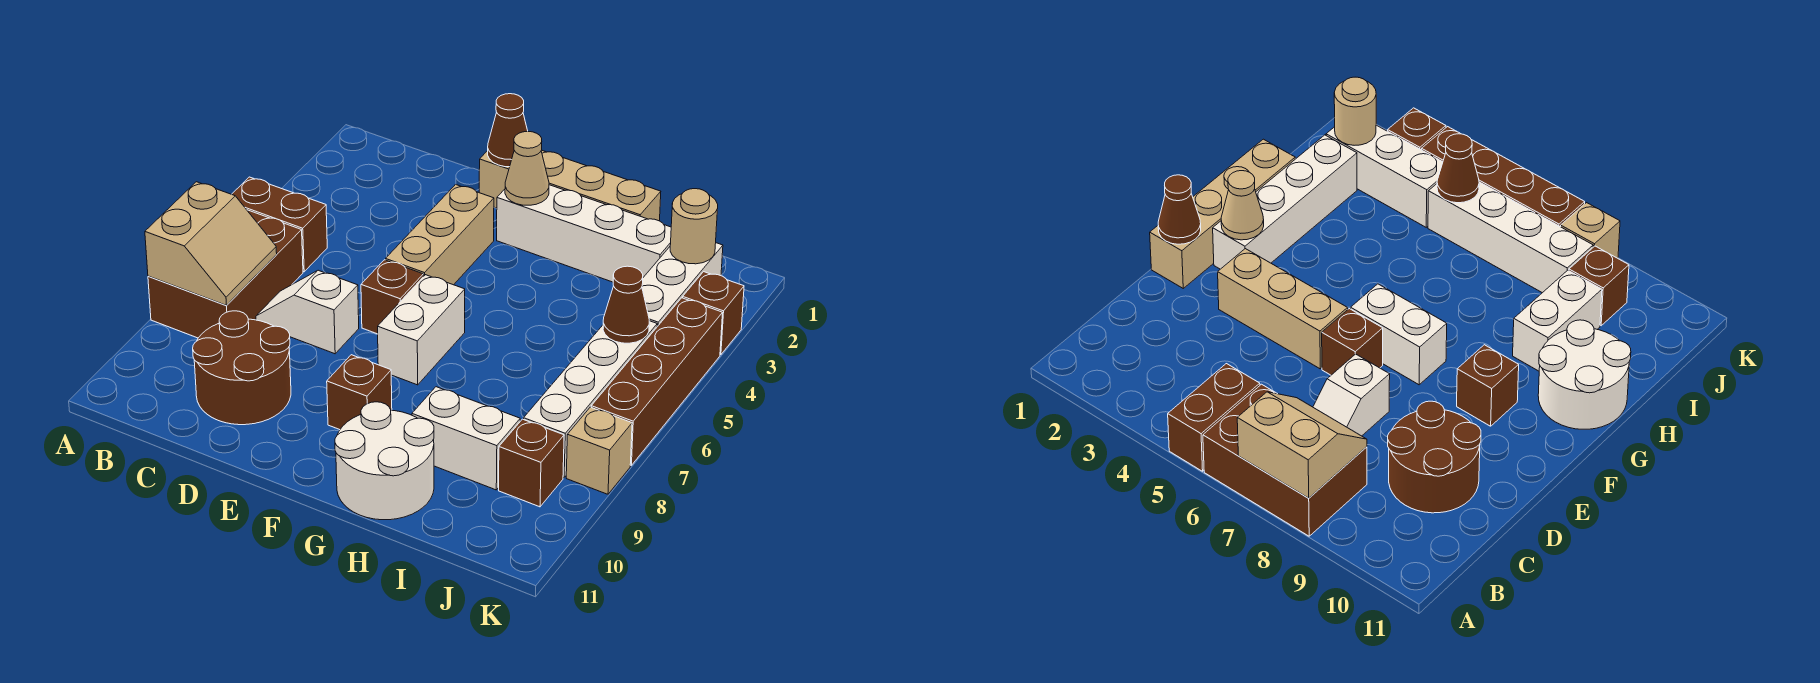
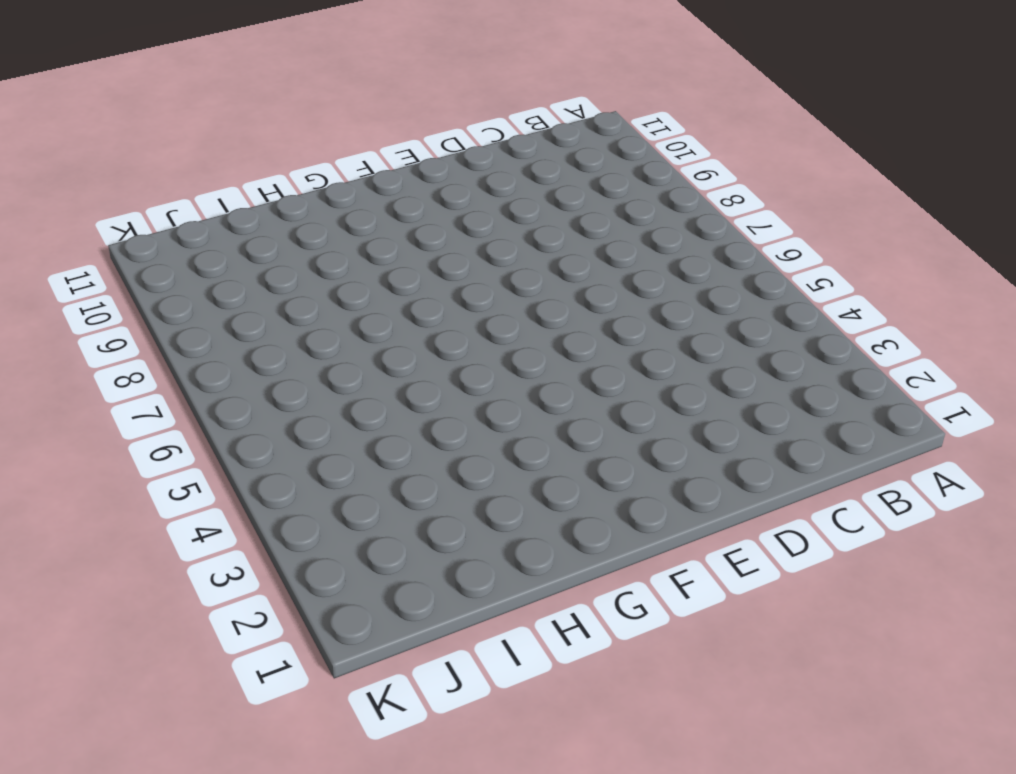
none -> brown 1x2 brick [232,177,327,272]
none -> brown 2x3 brick [148,210,303,338]
none -> white 1x2 slope [256,270,359,354]

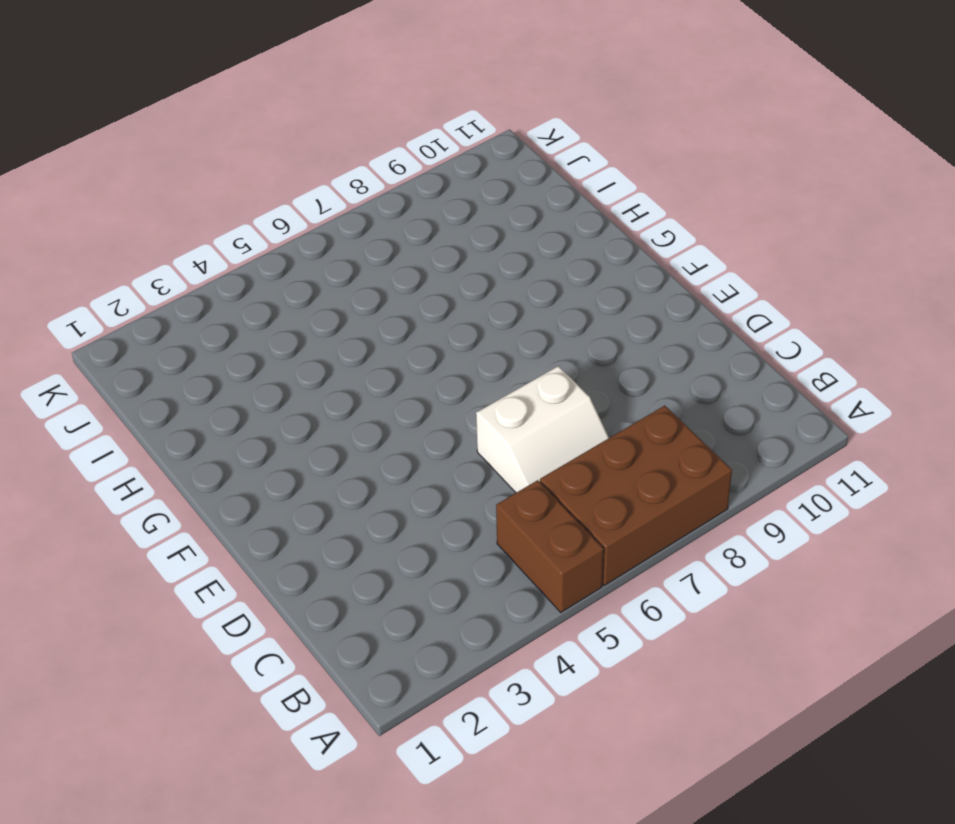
white 2x2 slope [476,366,609,493] -> white 1x2 slope [256,270,359,354]
none -> brown 2x2 round brick [193,311,291,425]
none -> tan 1x4 brick [479,150,661,221]
none -> tan 1x3 brick [386,185,494,285]

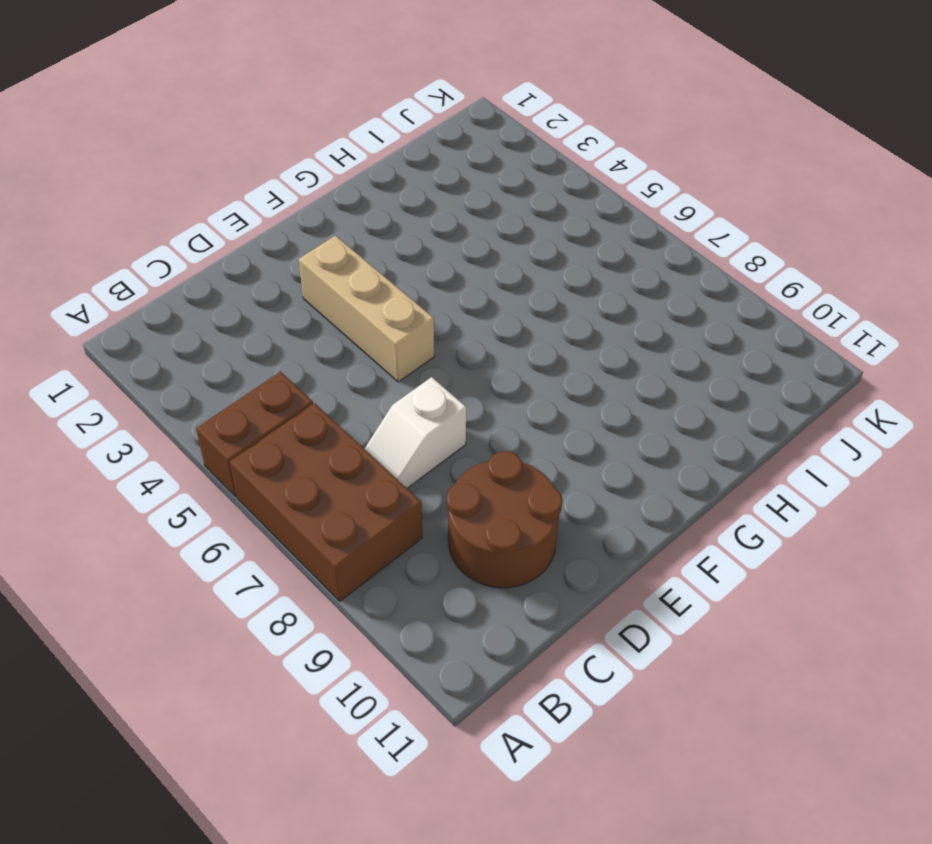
none -> tan 1x4 brick [479,150,661,221]
none -> brown 1x1 brick [361,260,423,334]
none -> white 1x4 brick [497,185,671,282]

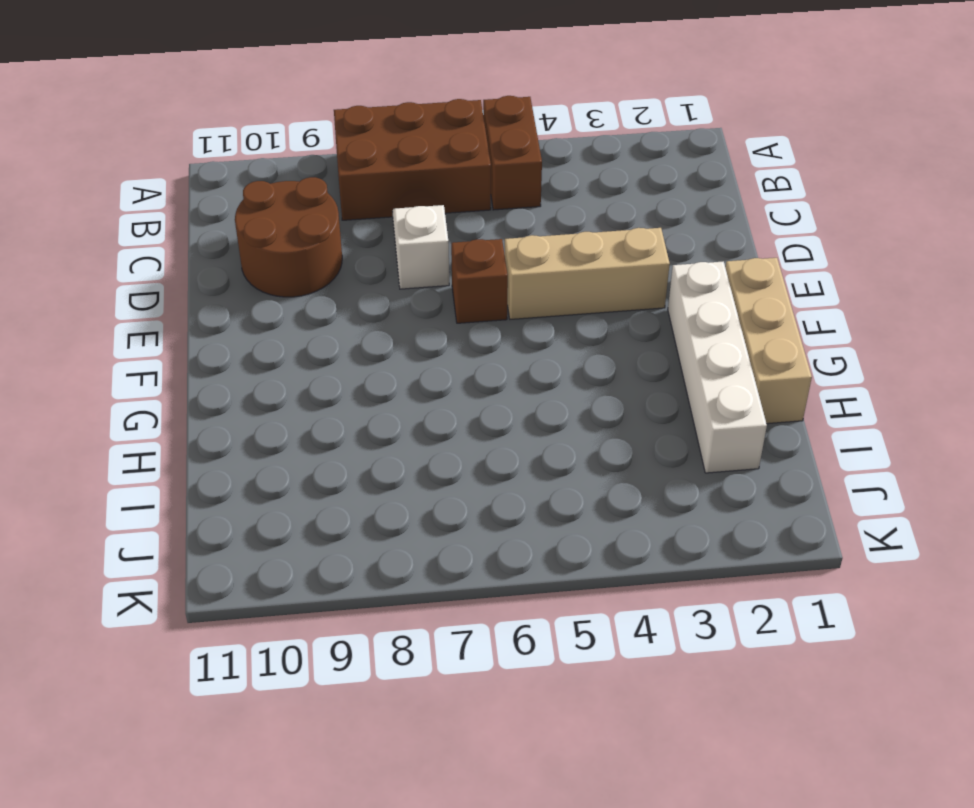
tan 1x3 brick [725,258,812,424] -> tan 1x4 brick [479,150,661,221]
none -> white 1x2 brick [378,275,465,385]
none -> brown 1x1 brick [327,355,392,430]
none -> white 2x2 round brick [335,402,434,520]

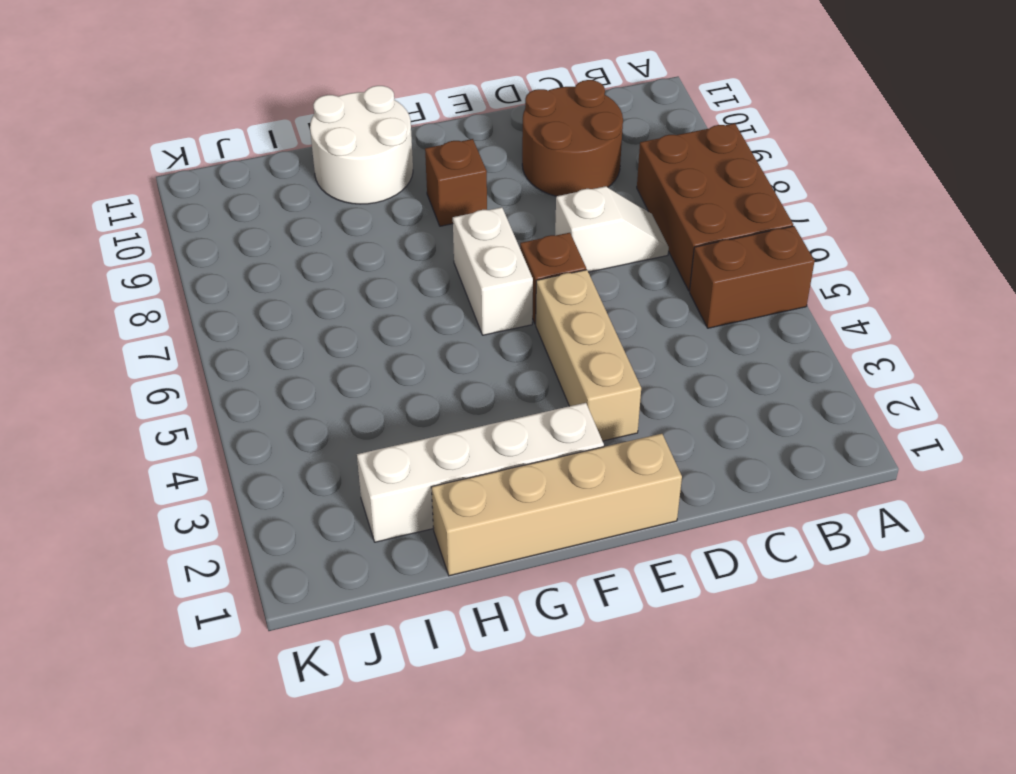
none -> white 1x2 brick [412,387,520,490]
none -> white 1x3 brick [642,243,723,327]
none -> white 1x4 brick [524,321,657,478]

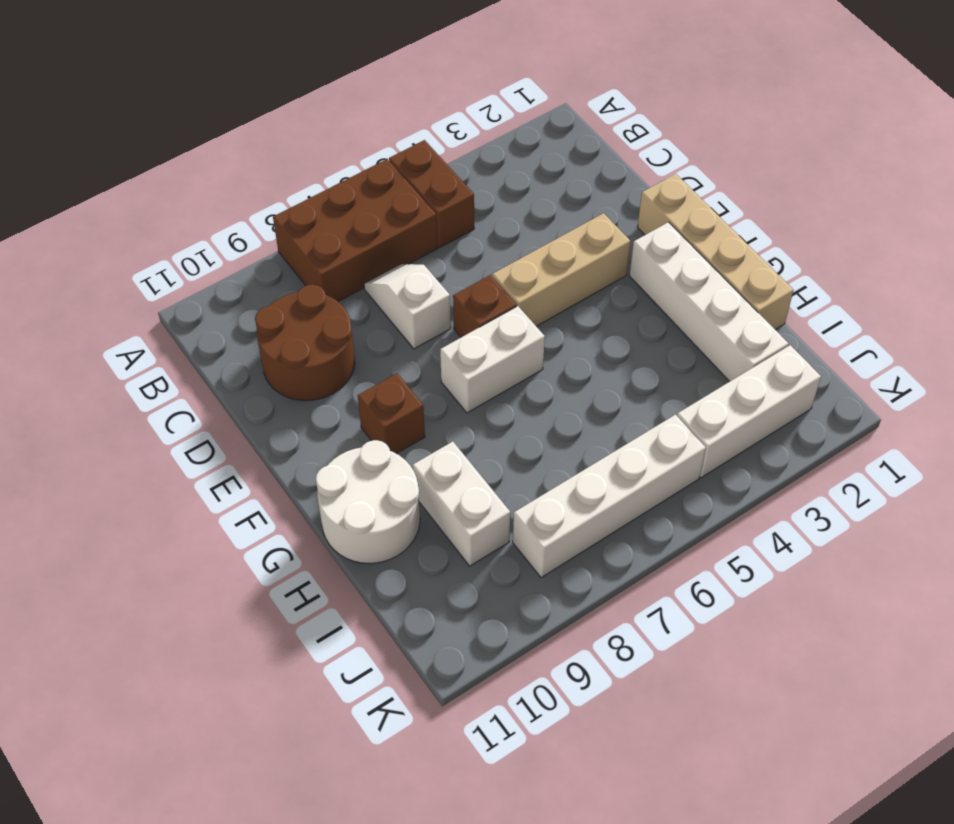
none -> brown 1x1 brick [499,419,564,507]
none -> brown 1x1 brick [683,272,744,355]
none -> brown 1x4 brick [591,298,723,465]

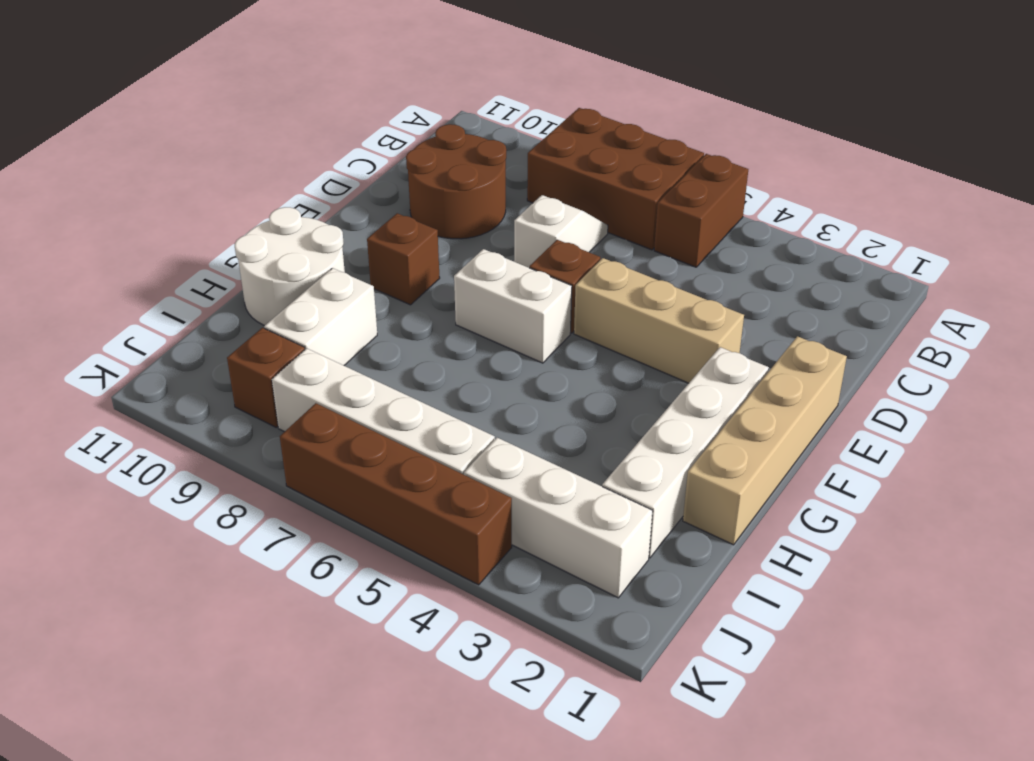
none -> brown 1x1 brick [683,272,744,355]
none -> tan 1x1 brick [566,407,632,494]
none -> tan 2x2 slope [145,182,277,305]

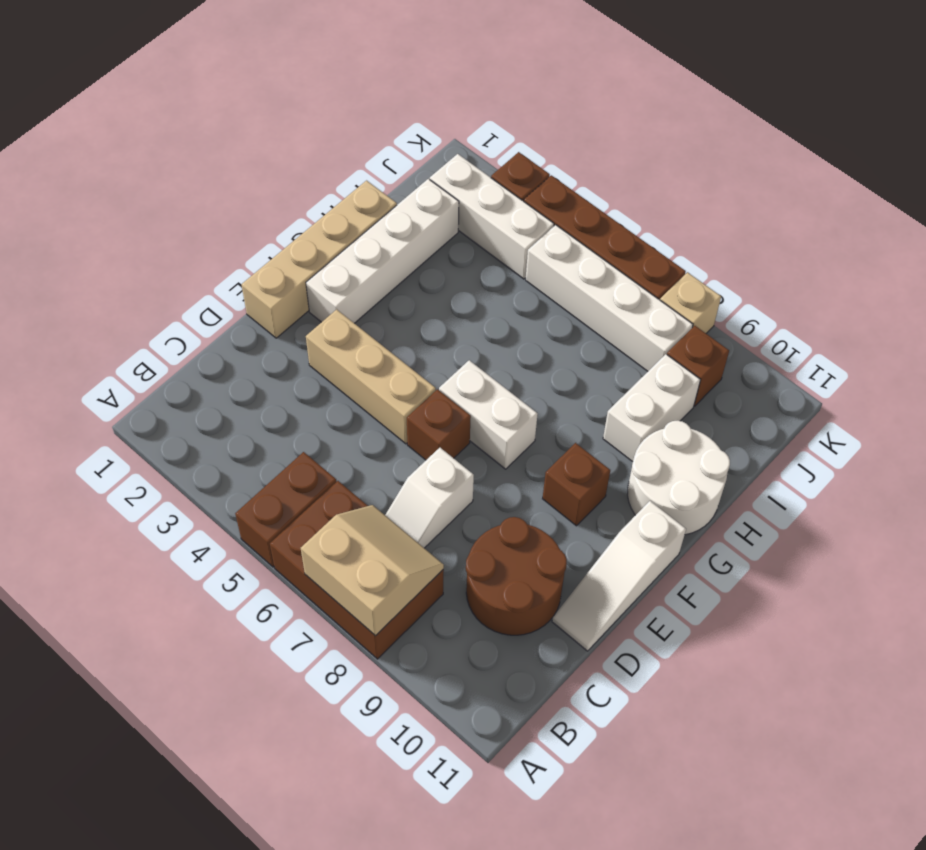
white 1x3 slope [552,501,686,651] -> none
none -> brown 1x1 cone [488,94,528,167]
none -> tan 1x1 cone [505,131,549,205]
none -> tan 1x1 round brick [670,189,718,264]

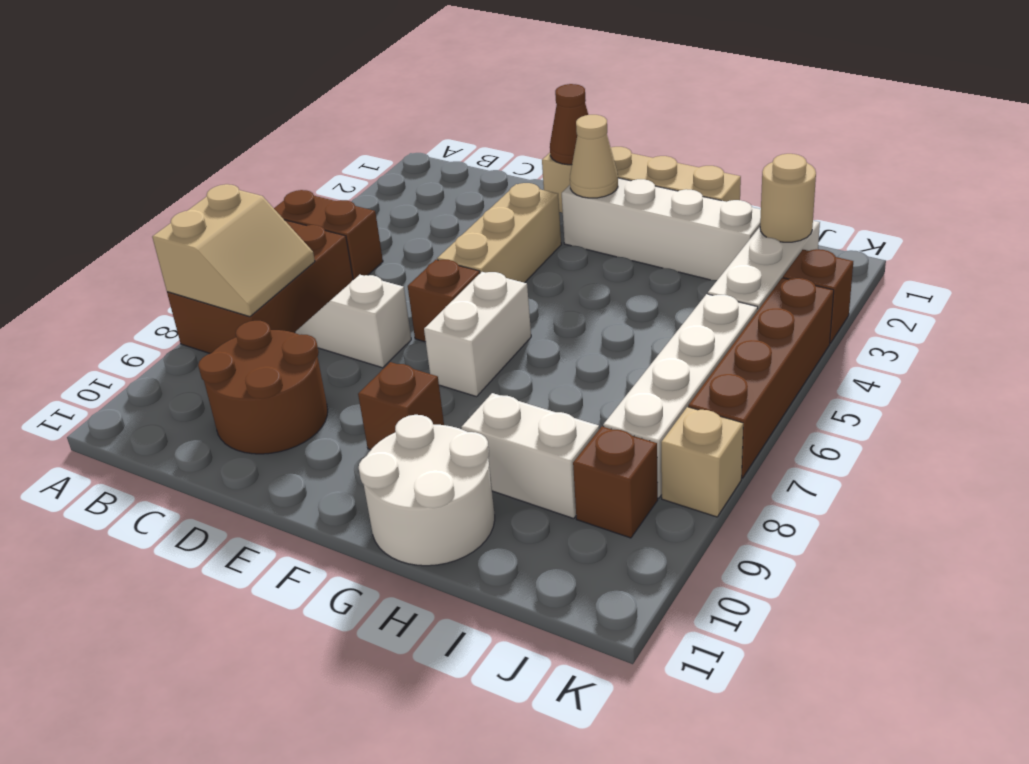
none -> brown 1x1 cone [603,266,649,343]

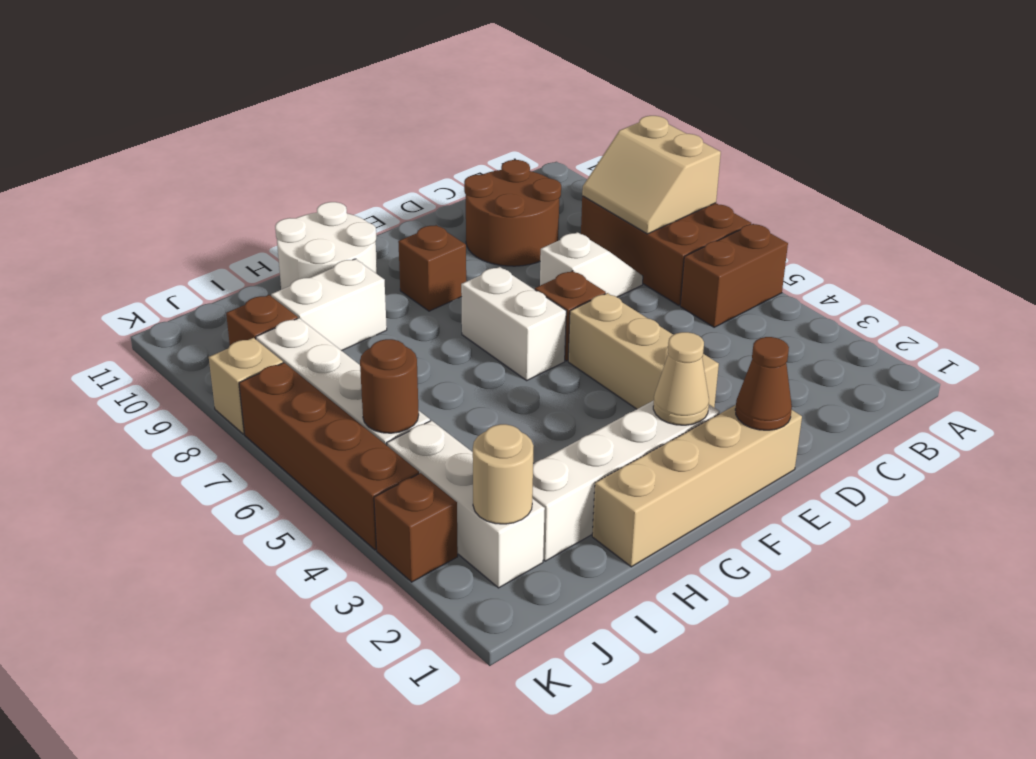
brown 1x1 round brick [360,339,419,433] -> brown 1x1 cone [603,266,649,343]

